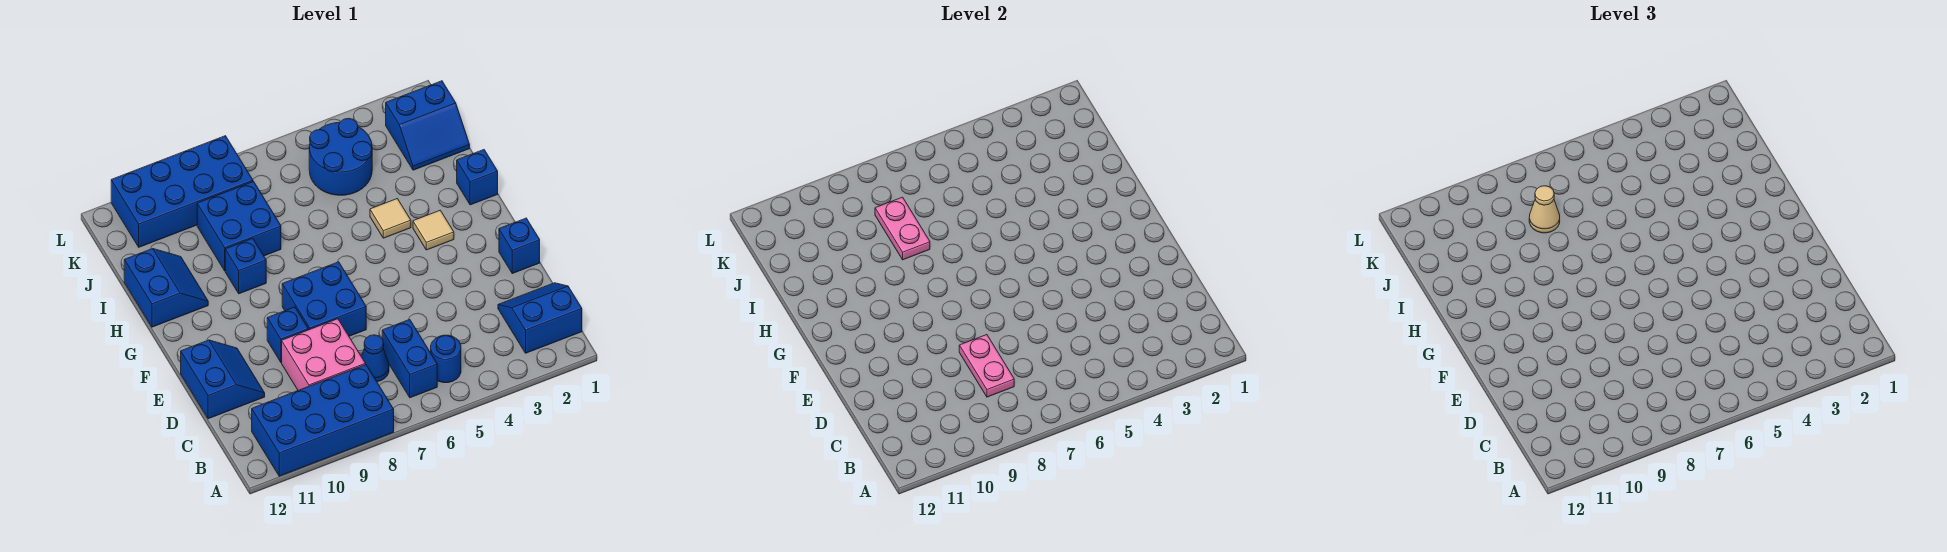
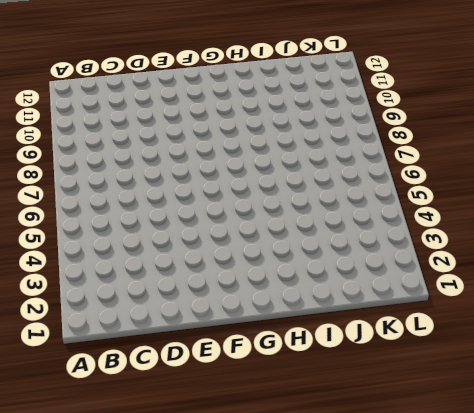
none -> blue 2x4 brick [252,365,394,476]
none -> blue 2x2 slope [498,283,582,353]
none -> blue 1x1 round brick [431,335,461,383]

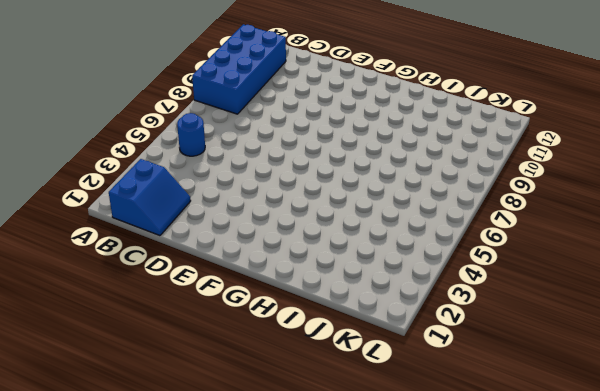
none -> blue 1x2 brick [382,319,437,398]
none -> blue 1x1 cone [361,335,389,382]
none -> pink 2x2 brick [282,319,365,390]

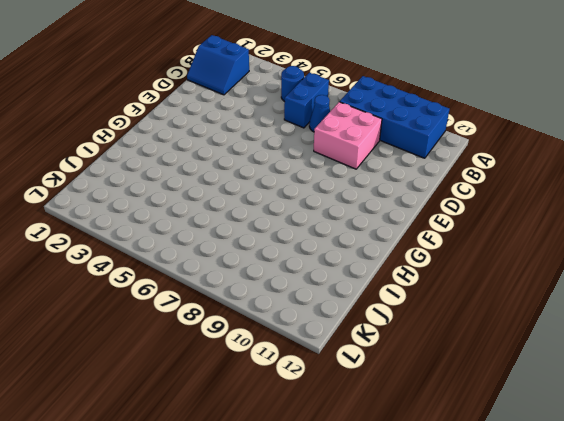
none -> blue 2x2 slope [181,340,265,419]
none -> blue 1x1 brick [499,218,540,274]
none -> blue 2x2 brick [282,262,366,336]

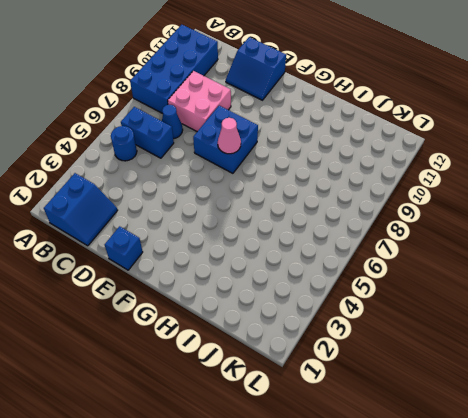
pink 1x1 cone [218,118,241,154] -> none
none -> blue 1x1 brick [267,307,308,362]
none -> tan 1x1 tile [413,210,454,250]
none -> blue 1x1 brick [457,150,498,205]

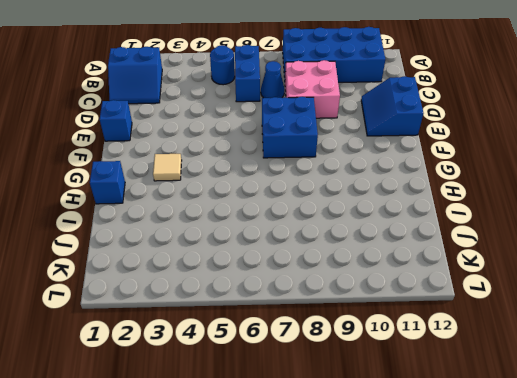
none -> blue 1x1 brick [267,307,308,362]
none -> tan 1x1 tile [370,199,411,238]
none -> blue 1x1 brick [225,238,266,294]

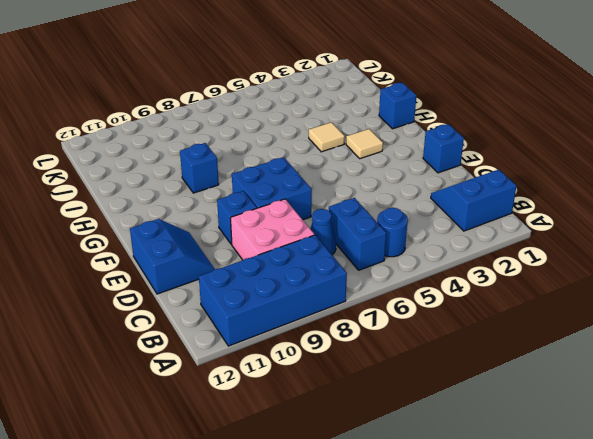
none -> blue 2x2 slope [124,249,208,327]
none -> blue 2x2 brick [197,182,281,271]
none -> blue 2x2 slope [386,81,470,170]

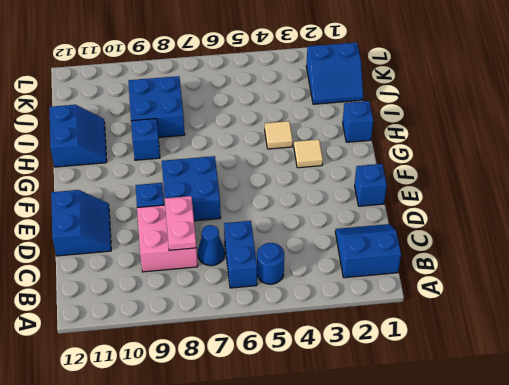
none -> blue 2x4 brick [252,365,394,476]
none -> blue 2x2 round brick [309,119,372,195]
none -> blue 2x4 brick [111,136,253,247]

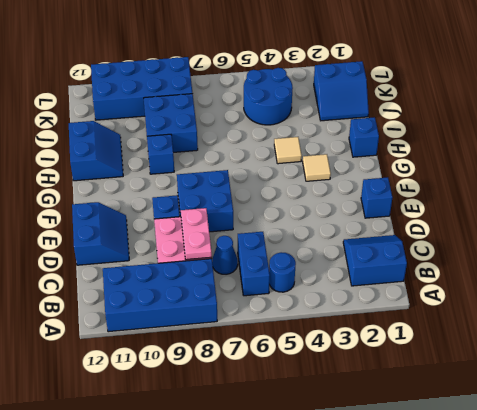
none -> pink 1x2 plate [875,197,930,260]
none -> tan 1x1 cone [1529,186,1560,233]

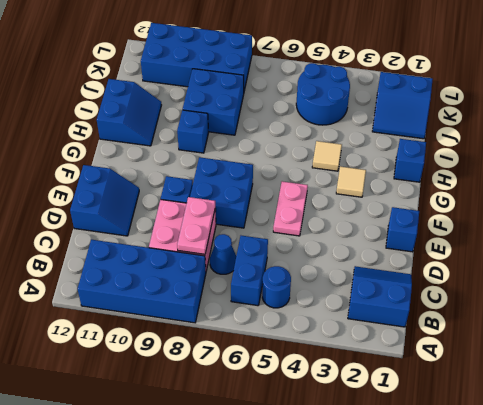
pink 1x2 plate [273,181,308,236] -> pink 1x2 plate moved to [875,197,930,260]
none -> tan 1x1 cone [1529,186,1560,233]

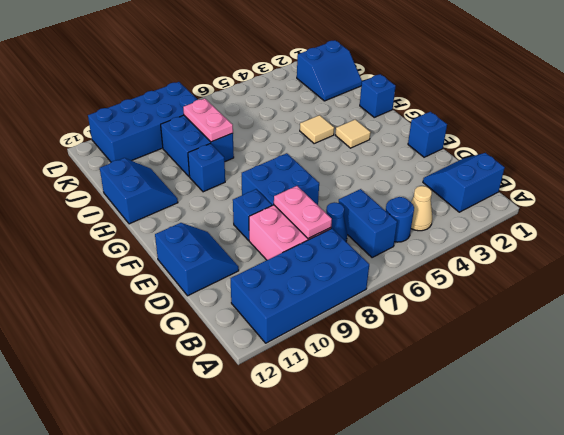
tan 1x1 cone [411,186,432,231] -> tan 1x1 cone moved to [1529,186,1560,233]
none -> blue 2x2 round brick [309,119,372,195]

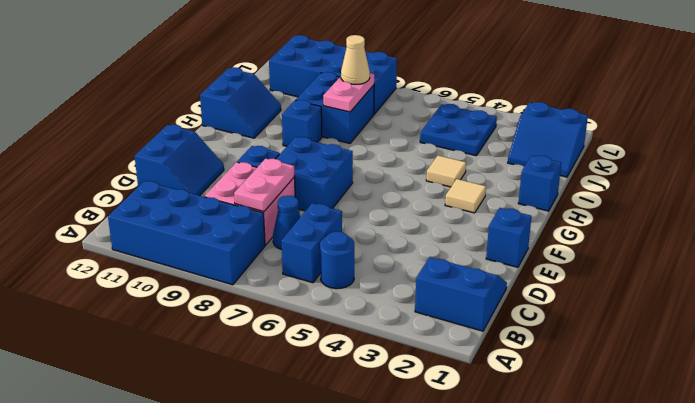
blue 2x2 plate [420,104,497,156] -> blue 2x2 round brick [309,119,372,195]

